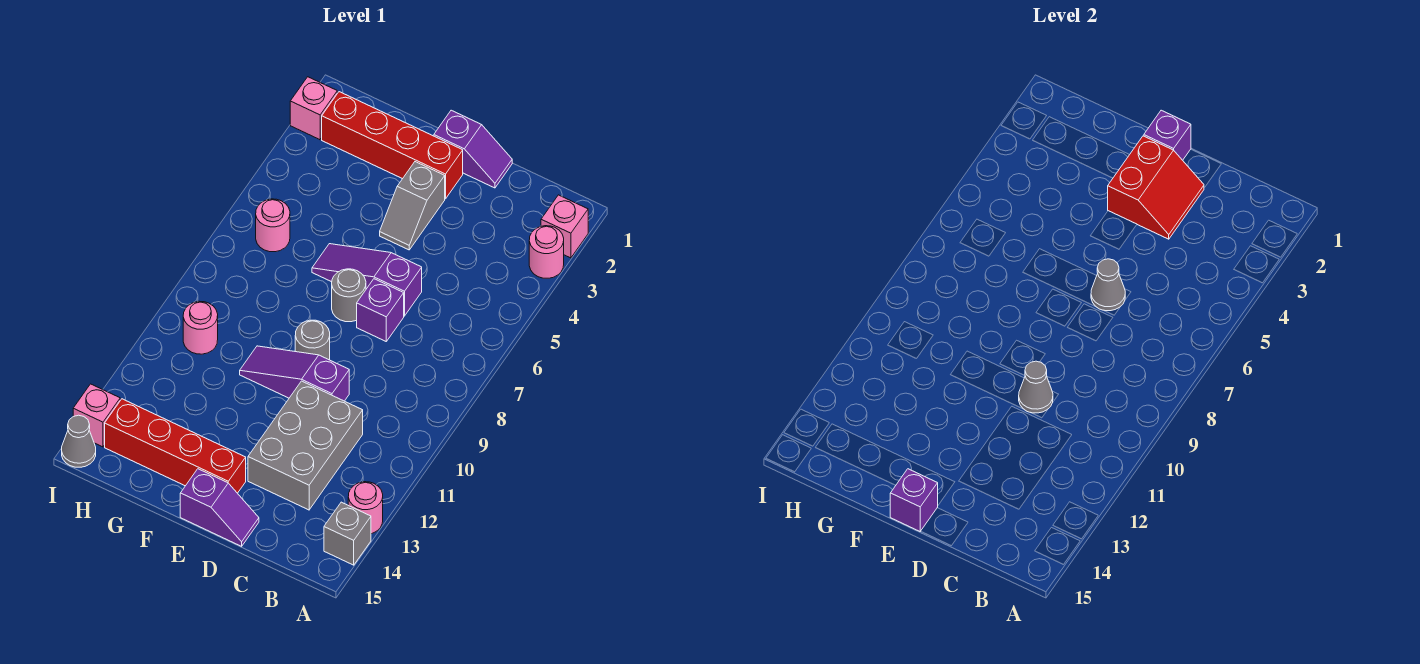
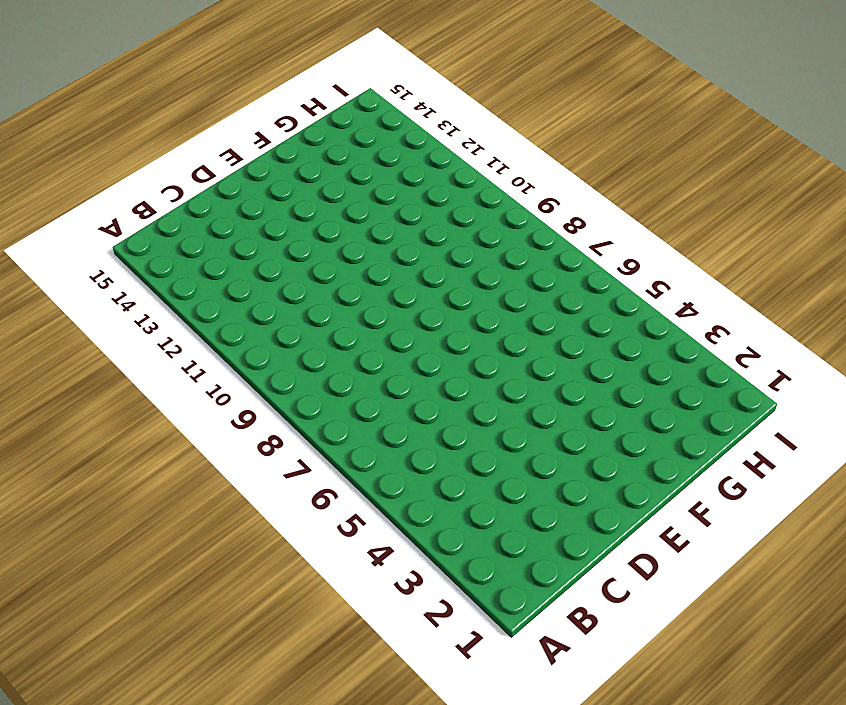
none -> pink 1x1 brick [541,195,588,258]
none -> pink 1x1 round brick [529,226,564,278]
none -> pink 1x1 round brick [348,482,383,534]

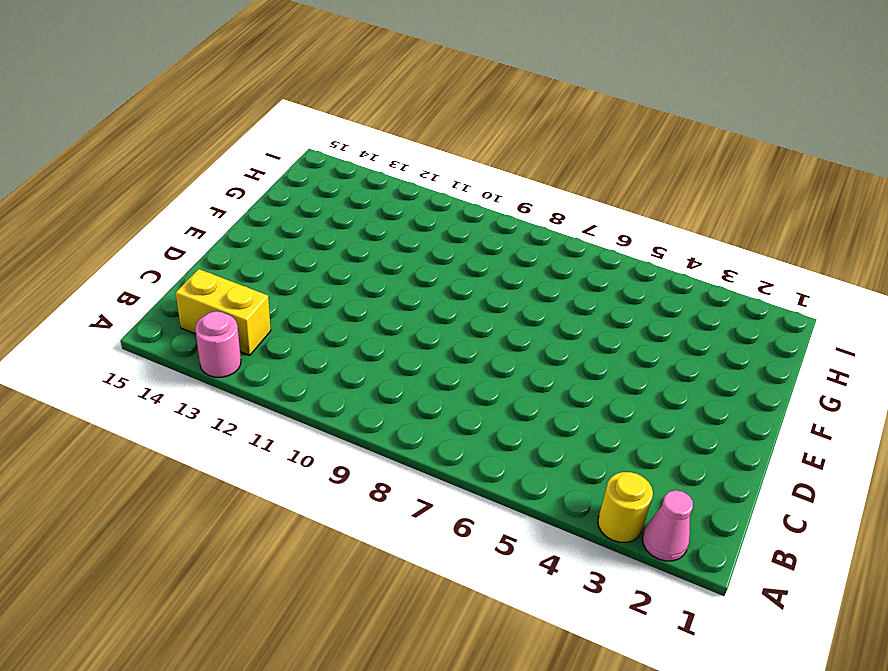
pink 1x1 cone [642,490,693,561] -> pink 1x1 brick [541,195,588,258]
yellow 1x1 round brick [598,472,653,542] -> pink 1x1 round brick [529,226,564,278]
yellow 1x2 brick [176,269,271,355] -> none
none -> grey 1x1 brick [324,502,371,565]
none -> grey 2x3 brick [248,381,363,510]
none -> purple 1x2 slope [434,110,512,188]

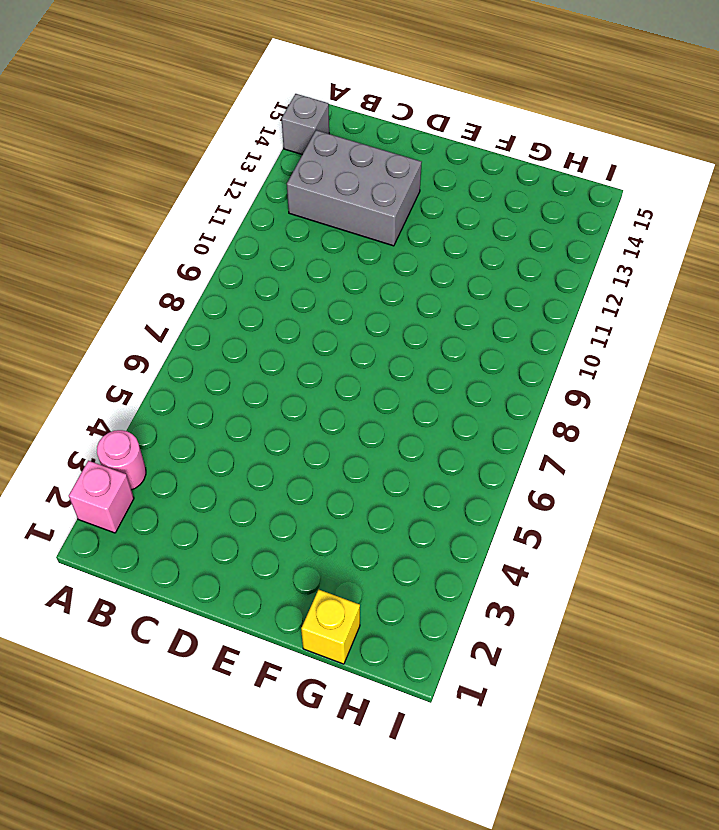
grey 2x3 brick [287,130,422,246] -> grey 2x3 brick turned to [248,381,363,510]
yellow 1x1 brick [301,590,360,664] -> none
none -> pink 1x1 round brick [348,482,383,534]
none -> purple 1x2 slope [434,110,512,188]
none -> purple 1x3 slope [312,244,422,316]

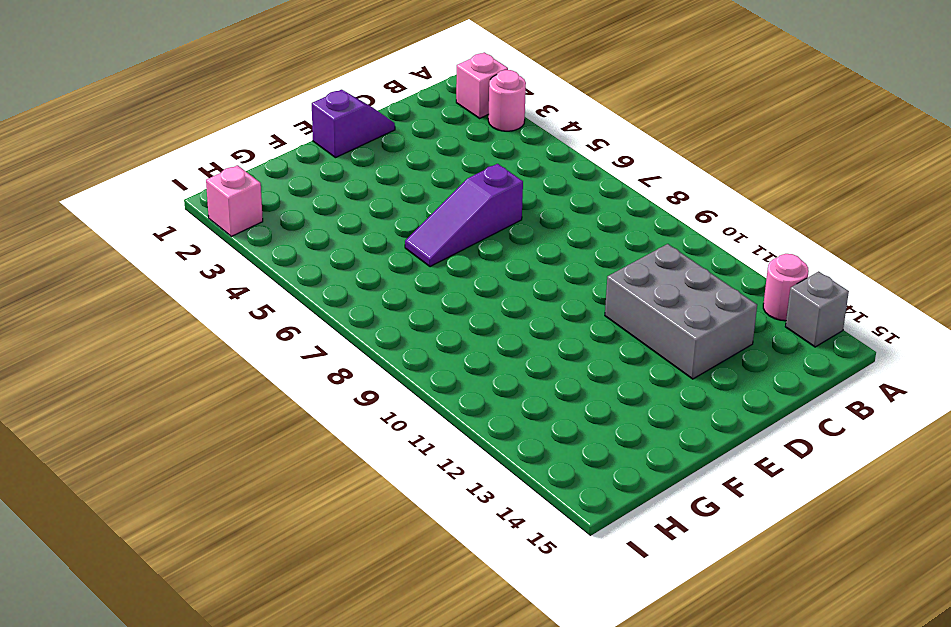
none -> purple 1x1 brick [357,279,404,341]
none -> purple 1x3 slope [240,346,349,401]
none -> purple 1x2 slope [180,469,259,546]

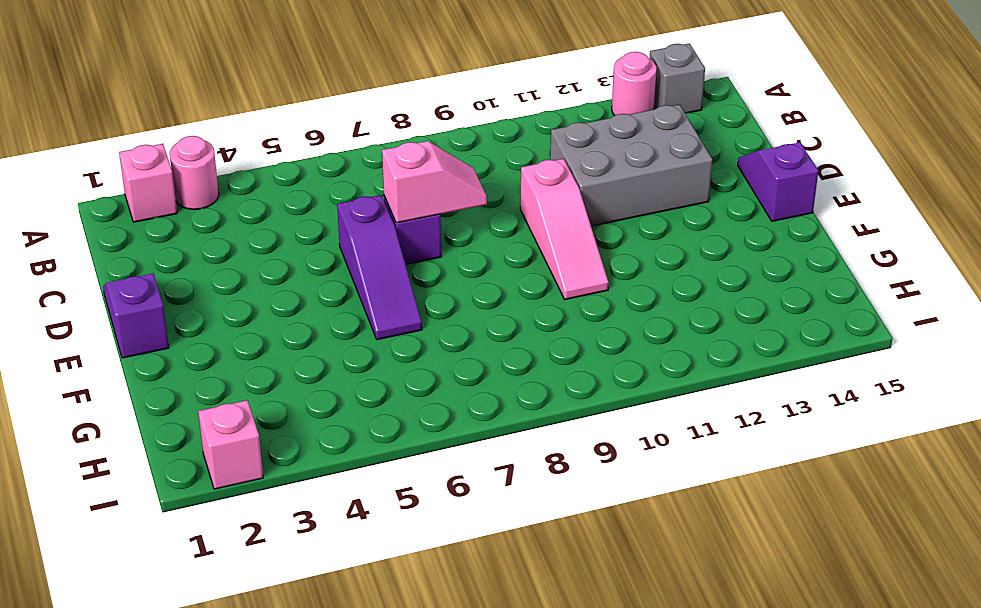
pink 1x2 slope [382,141,487,223] -> none
pink 1x3 slope [520,159,609,299] -> purple 1x3 slope [240,346,349,401]
none -> red 1x4 brick [322,92,463,199]
none -> grey 1x2 slope [380,162,445,250]
none -> grey 1x1 round brick [332,269,366,322]

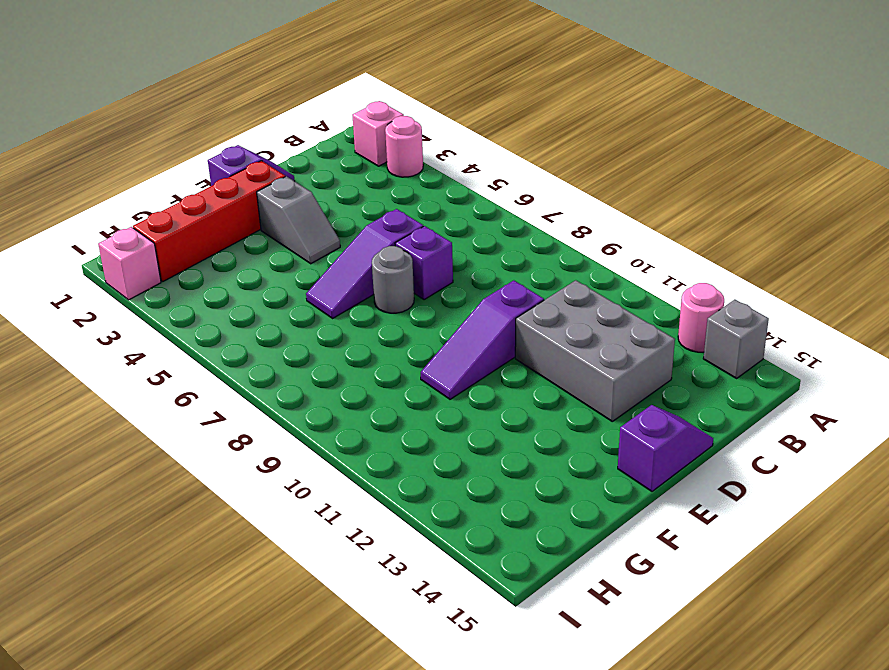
none -> grey 1x1 round brick [295,320,330,360]
none -> red 1x4 brick [105,399,246,493]
none -> pink 1x1 round brick [256,199,290,252]

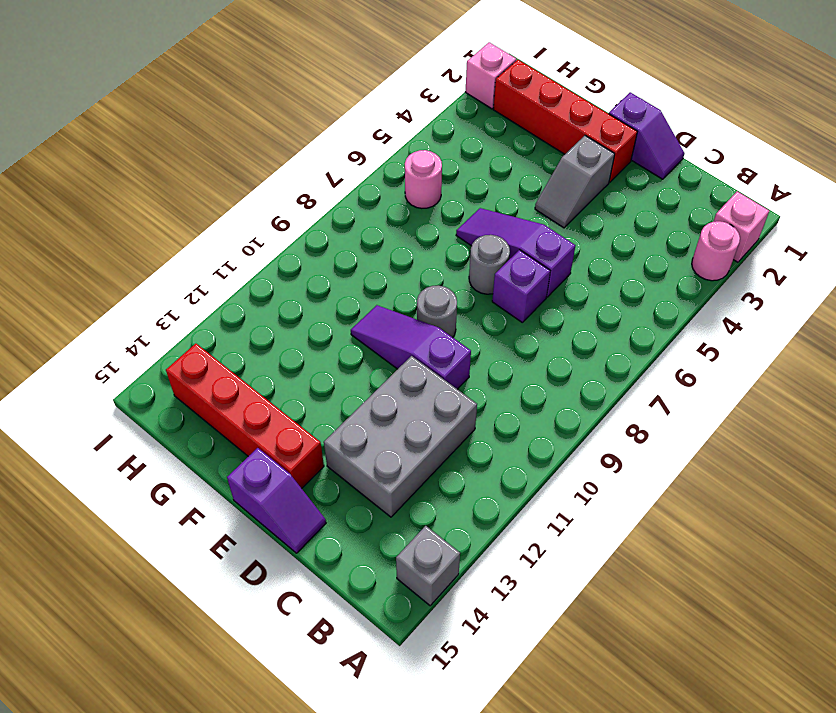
none -> pink 1x1 round brick [348,482,383,534]
none -> pink 1x1 round brick [183,301,218,354]
none -> pink 1x1 brick [73,384,120,447]

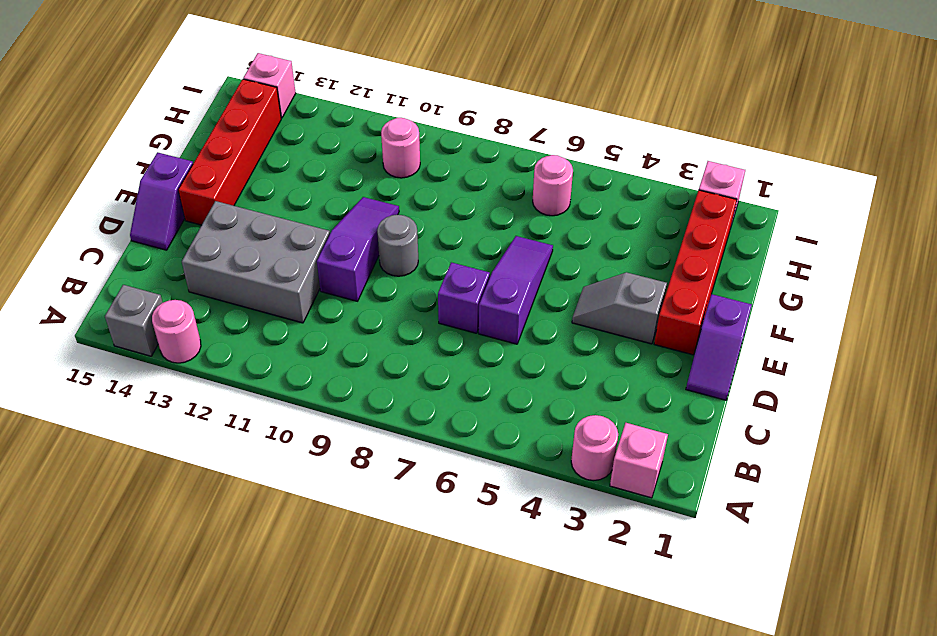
none -> grey 1x1 round brick [332,269,366,322]
none -> grey 1x1 cone [62,415,96,467]
none -> red 2x2 slope [1108,136,1204,239]

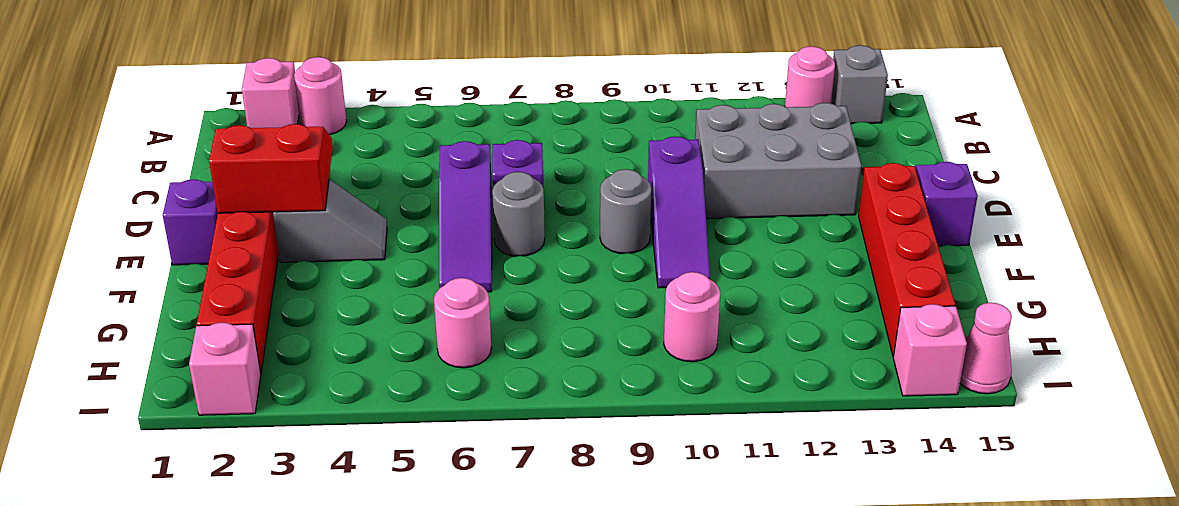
pink 1x1 cone [960,303,1012,394] -> grey 1x1 cone [62,415,96,467]
none -> grey 1x1 cone [1091,259,1125,311]
none -> grey 1x1 cone [1019,361,1053,413]
none -> purple 1x1 brick [1144,110,1191,160]

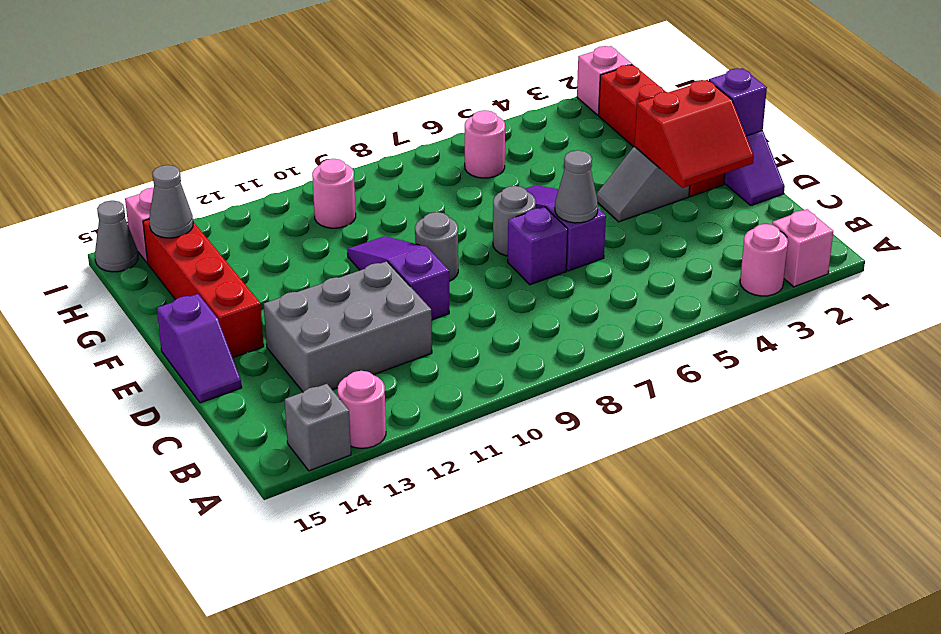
grey 1x1 cone [149,165,193,238] -> grey 1x1 cone moved to [1019,361,1053,413]
none -> purple 1x1 brick [890,469,938,531]

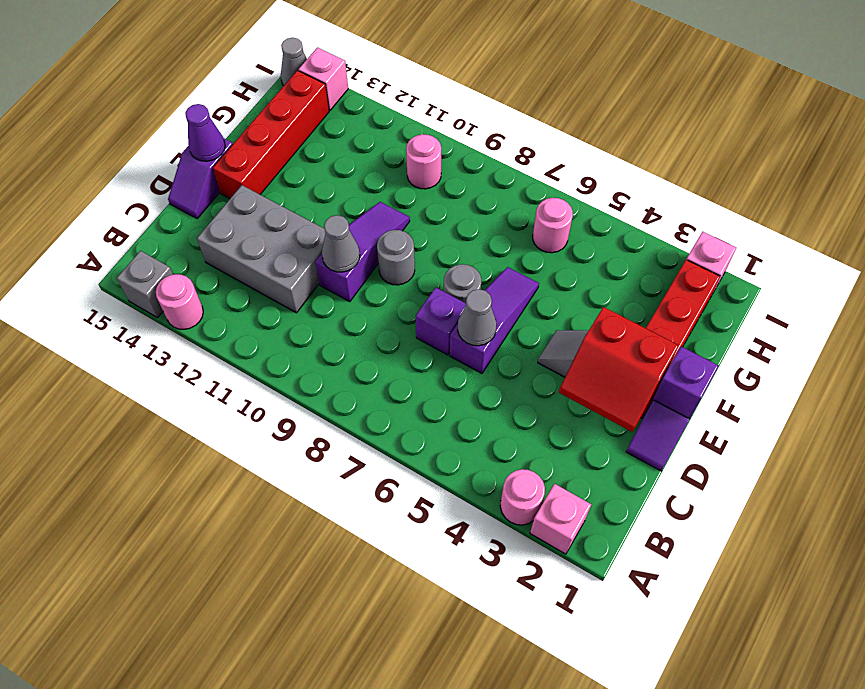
purple 1x1 cone [185,104,225,161] -> purple 1x1 brick [890,469,938,531]

